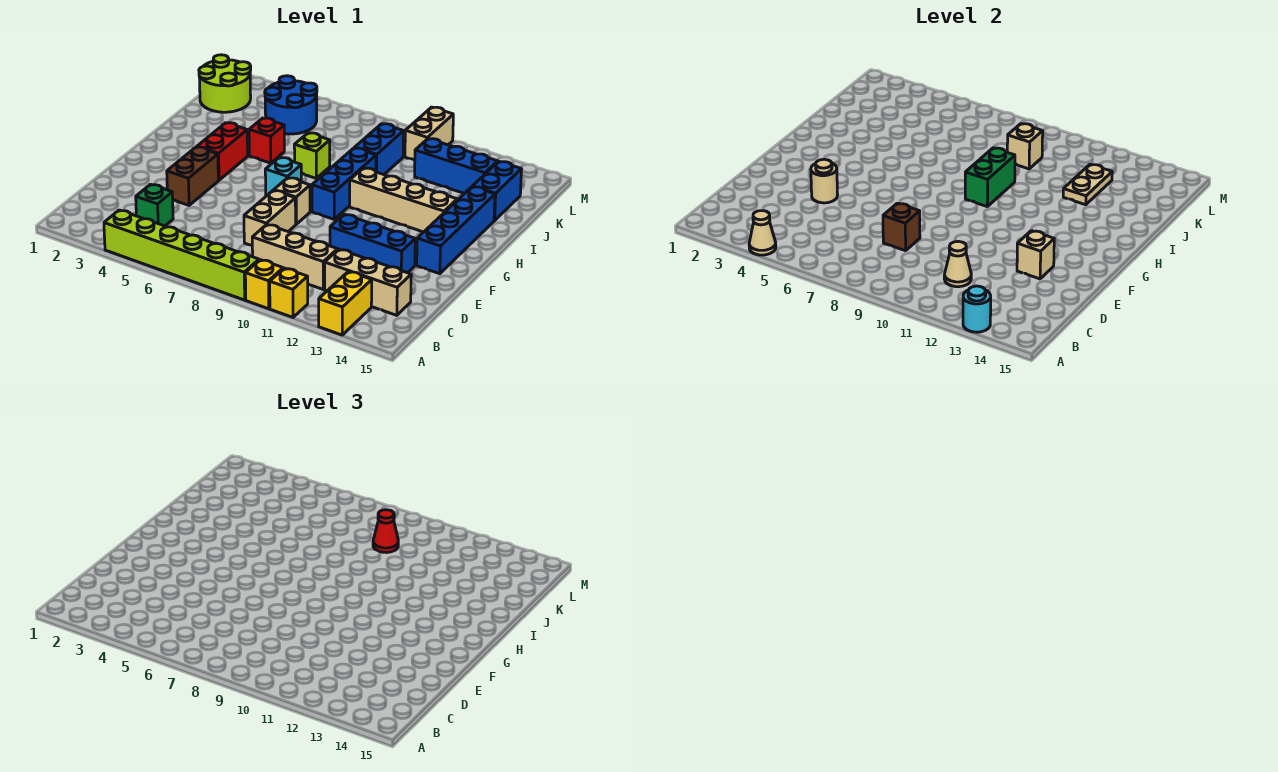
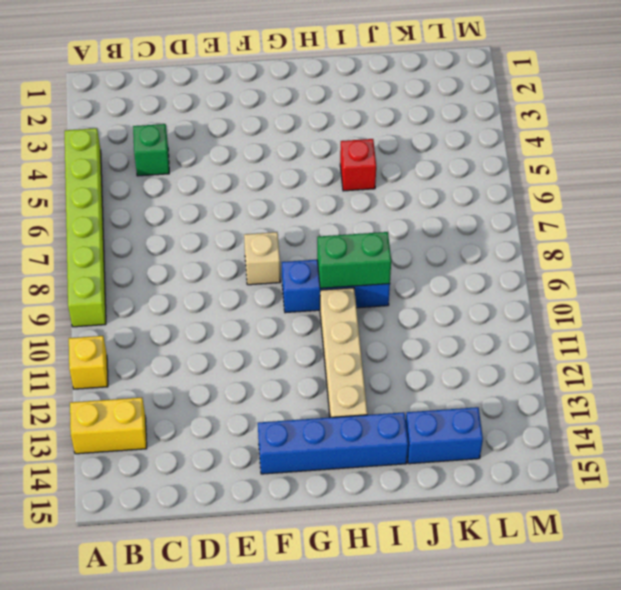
none -> yellow 1x1 brick [245,260,283,309]
none -> tan 1x3 brick [252,224,338,289]
none -> tan 1x3 brick [325,249,411,315]
none -> tan 1x2 brick [244,190,296,245]

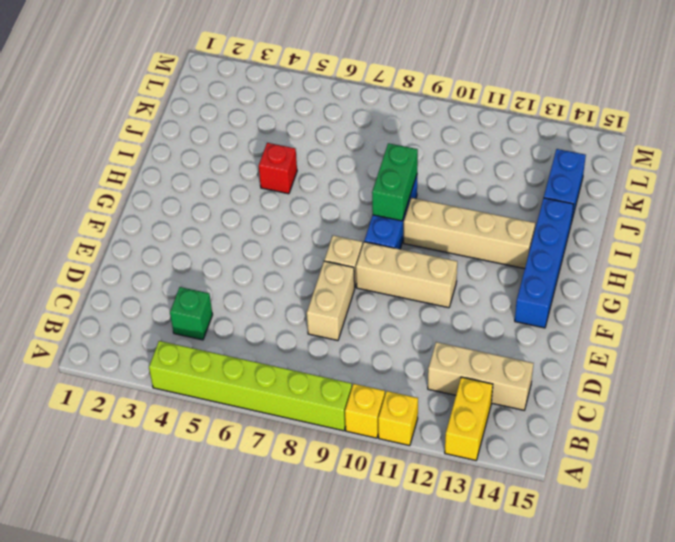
tan 1x3 brick [356,242,457,308] -> tan 1x3 brick moved to [252,224,338,289]
none -> brown 1x2 brick [167,147,218,205]
none -> blue 1x3 brick [330,214,415,273]
none -> red 1x2 brick [197,123,248,180]
none -> cyan 1x1 brick [265,157,301,196]

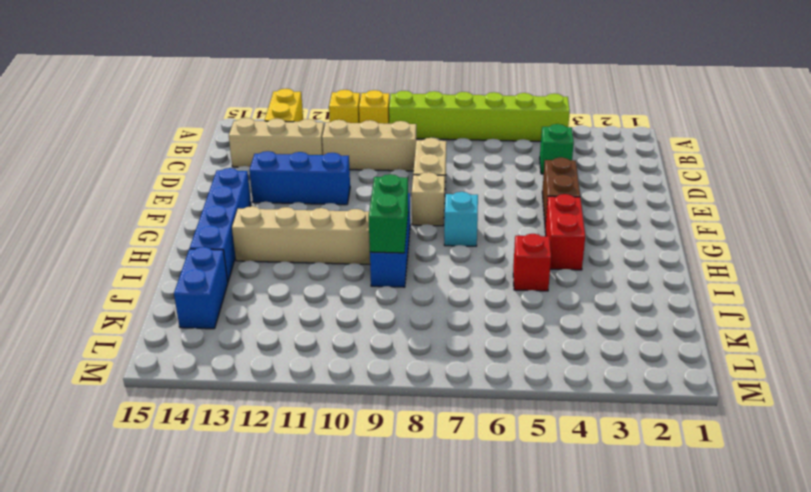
none -> lime 1x1 brick [294,133,330,178]
none -> blue 1x2 brick [355,124,404,175]
none -> lime 2x2 round brick [199,55,251,112]
none -> blue 2x2 round brick [265,76,317,134]

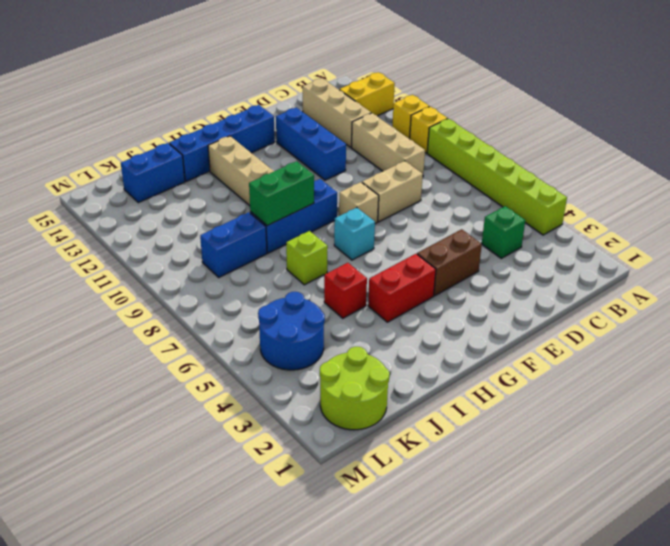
none -> blue 1x3 brick [415,139,498,194]
none -> tan 1x2 brick [405,107,453,160]
none -> tan 1x1 cone [749,211,776,255]
none -> cyan 1x1 round brick [963,286,991,332]

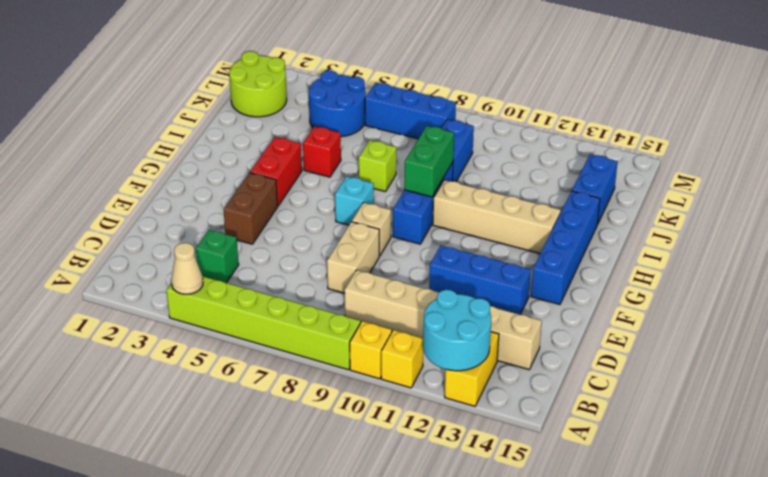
cyan 2x2 round brick [423,290,491,371] -> cyan 1x1 round brick [963,286,991,332]
blue 1x3 brick [365,83,456,139] -> blue 1x3 brick moved to [415,139,498,194]
none -> tan 1x2 brick [405,107,453,160]
none -> tan 1x1 cone [944,241,971,287]
none -> brown 1x1 brick [883,203,920,251]
none -> tan 1x1 round brick [811,159,838,203]

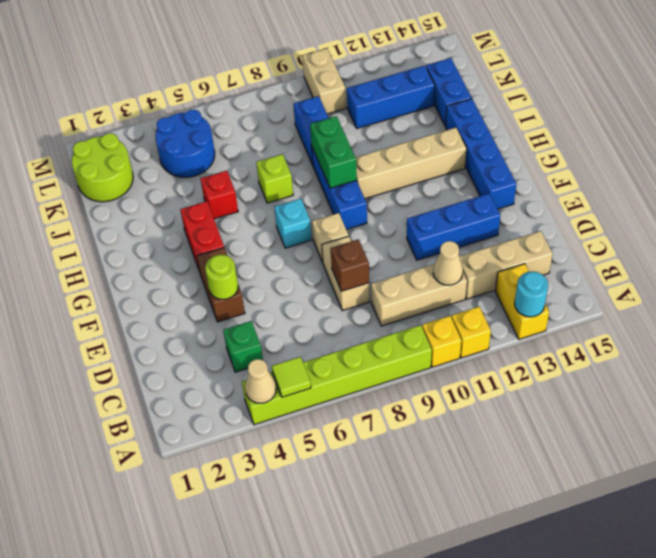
lime 1x1 tile [272,357,311,397] -> none
lime 1x1 round brick [205,255,238,299] -> tan 1x1 round brick [811,159,838,203]
none -> tan 1x1 brick [1017,231,1054,279]
none -> tan 1x2 plate [1063,164,1112,205]
none -> tan 1x1 brick [1007,124,1043,169]
none -> red 1x1 cone [373,510,398,553]

